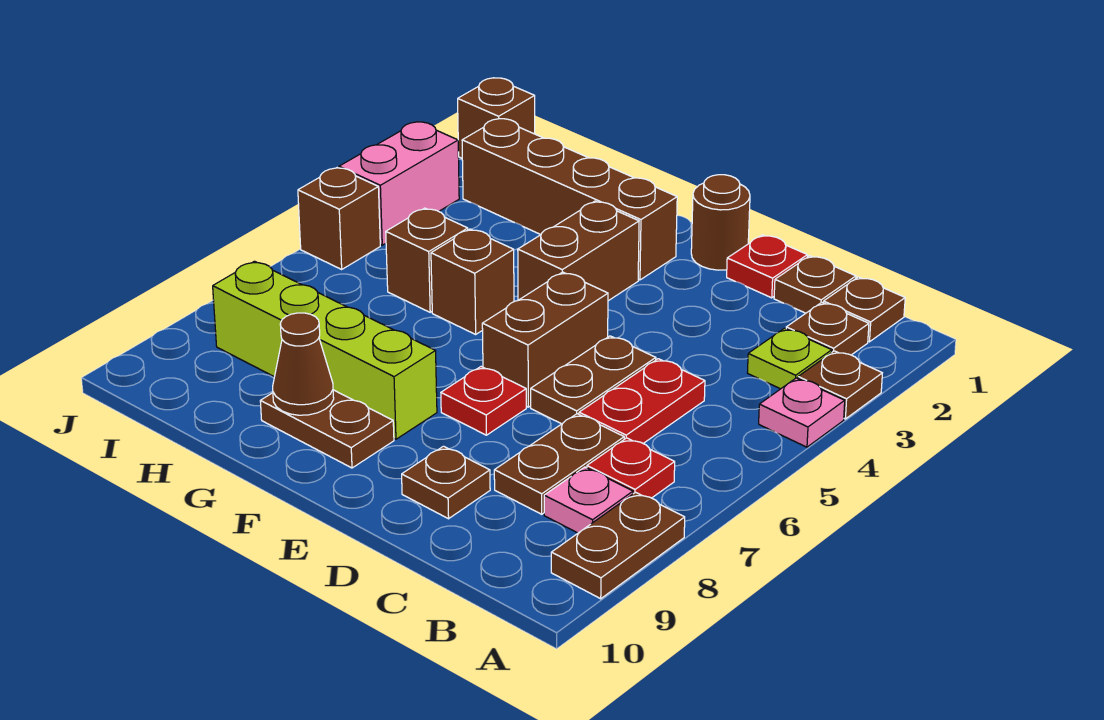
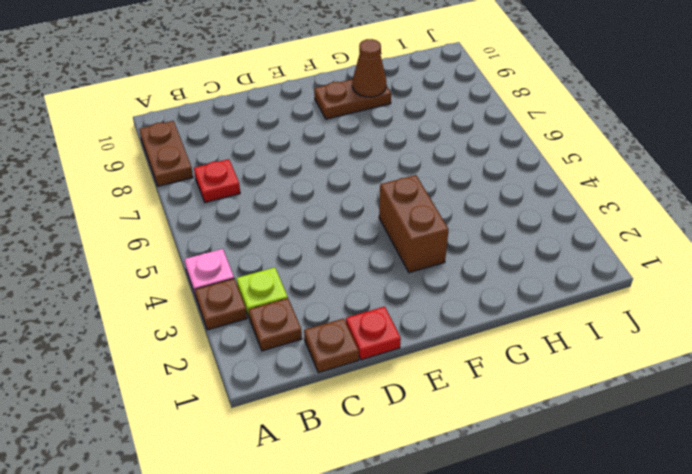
none -> brown 1x1 plate [823,277,905,342]
none -> pink 1x1 plate [544,467,633,533]
none -> red 1x2 plate [579,359,705,443]

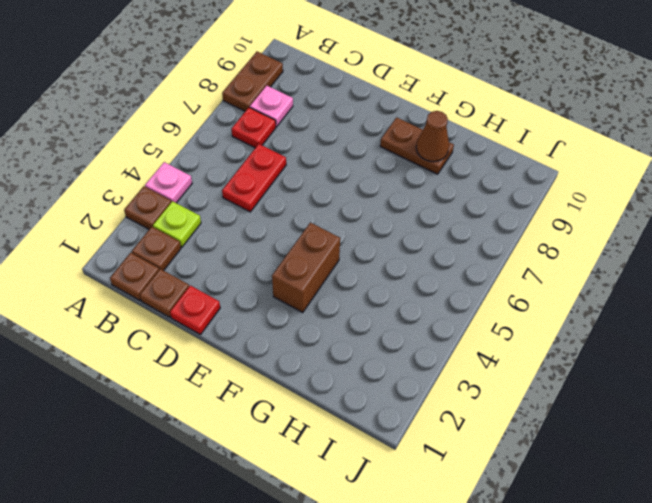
none -> brown 1x2 plate [494,414,624,514]
none -> brown 1x2 plate [531,336,656,424]
none -> brown 1x1 plate [402,446,490,519]

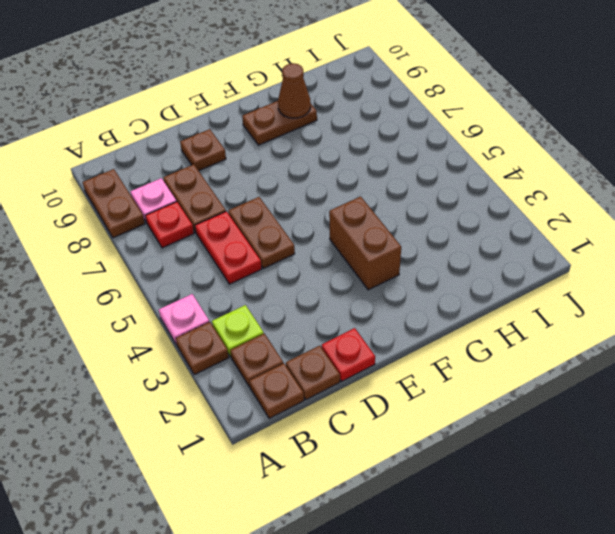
none -> brown 1x1 round brick [691,175,750,270]
none -> brown 1x2 brick [482,272,608,407]
none -> red 1x1 plate [441,367,526,435]

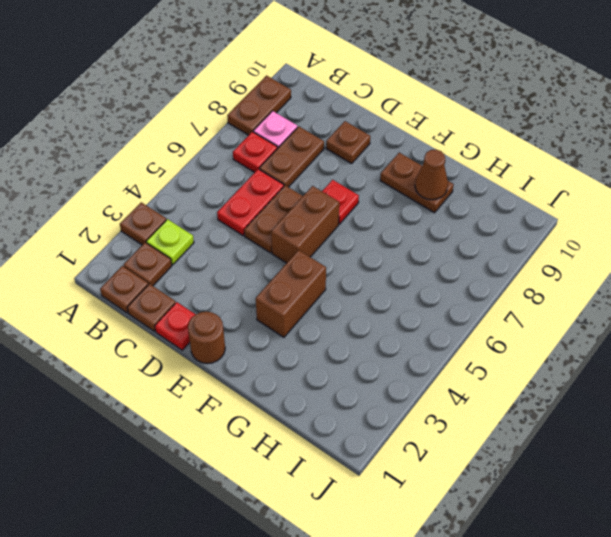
none -> pink 1x1 plate [759,378,845,447]
none -> brown 1x4 brick [462,119,677,280]
none -> lime 1x4 brick [213,261,437,439]

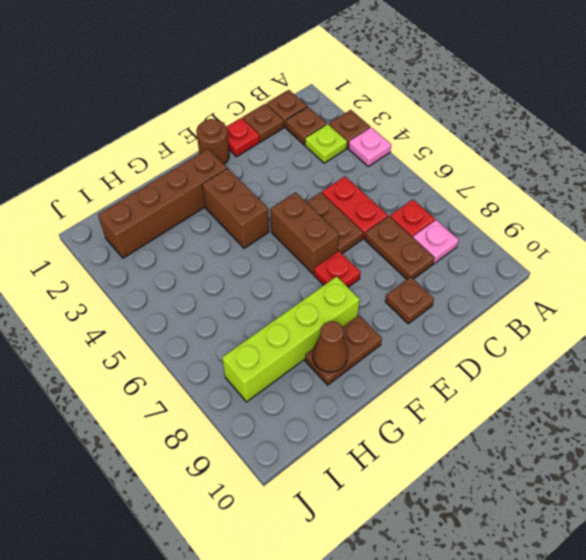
none -> brown 1x2 plate [551,492,685,599]
none -> brown 1x1 brick [431,229,514,334]
none -> brown 1x1 brick [386,208,468,312]

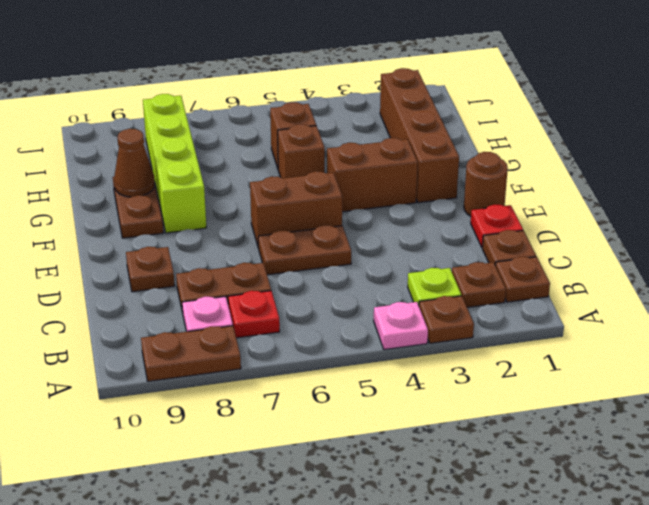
none -> red 1x2 plate [579,359,705,443]
none -> red 1x1 plate [441,367,526,435]
none -> brown 1x1 brick [458,78,535,158]

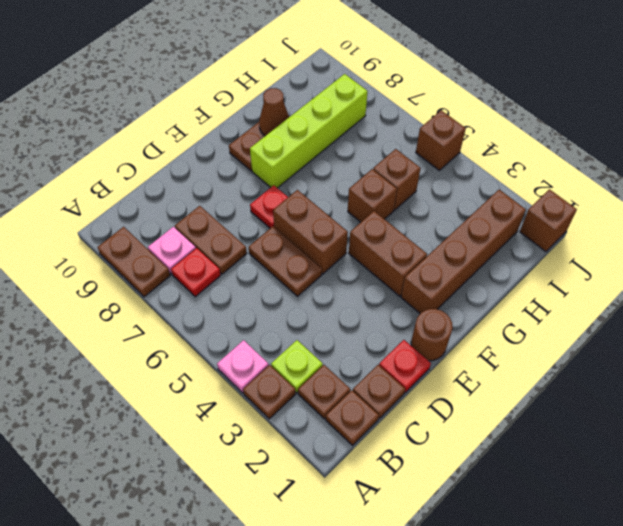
none -> red 1x2 plate [579,359,705,443]
none -> brown 1x1 plate [402,446,490,519]
none -> pink 1x2 brick [339,122,459,245]

